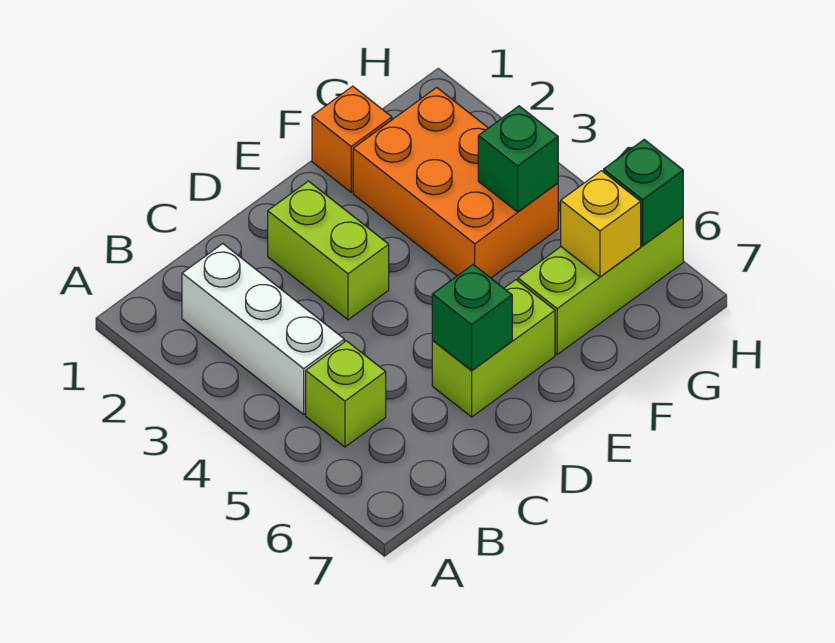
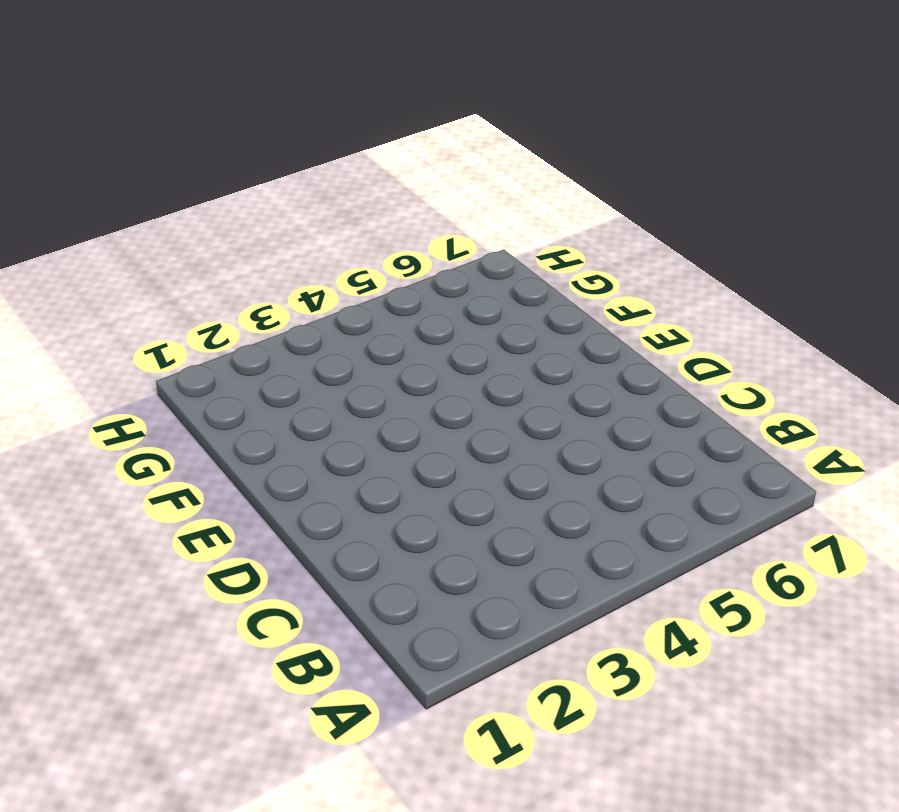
none -> white 1x3 brick [182,244,344,414]
none -> lime 1x1 brick [306,341,386,447]

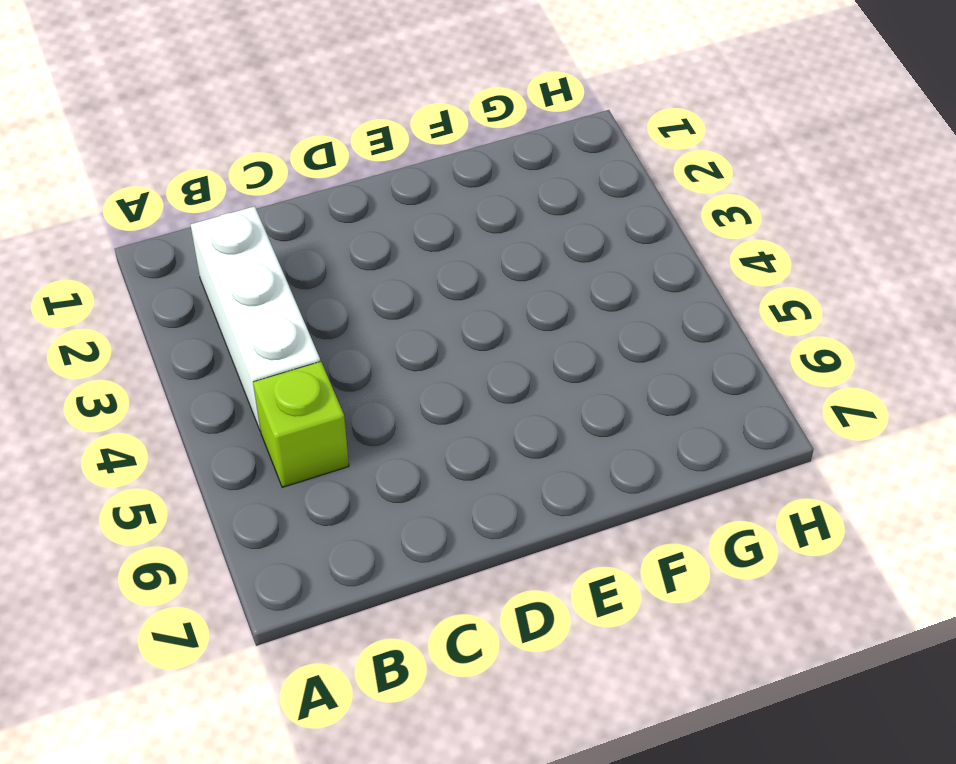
none -> lime 1x2 brick [268,181,389,320]
none -> lime 1x2 brick [432,280,555,417]

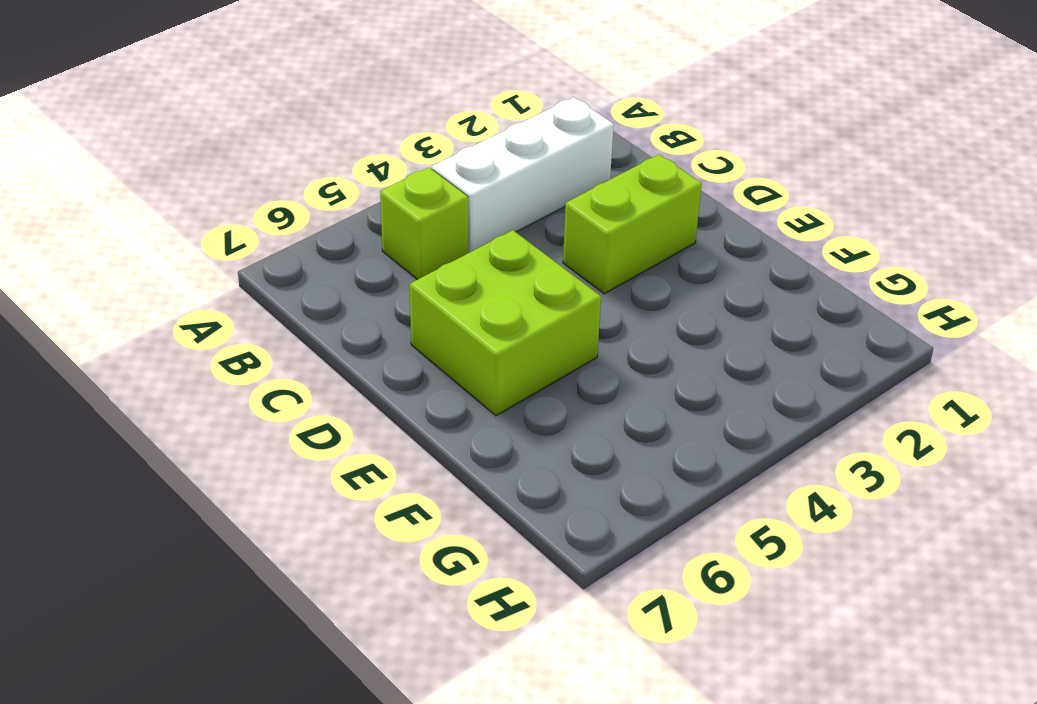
lime 2x2 brick [410,230,601,416] -> lime 1x2 brick [432,280,555,417]
none -> orange 1x1 brick [312,86,392,192]
none -> orange 2x3 brick [353,87,558,278]

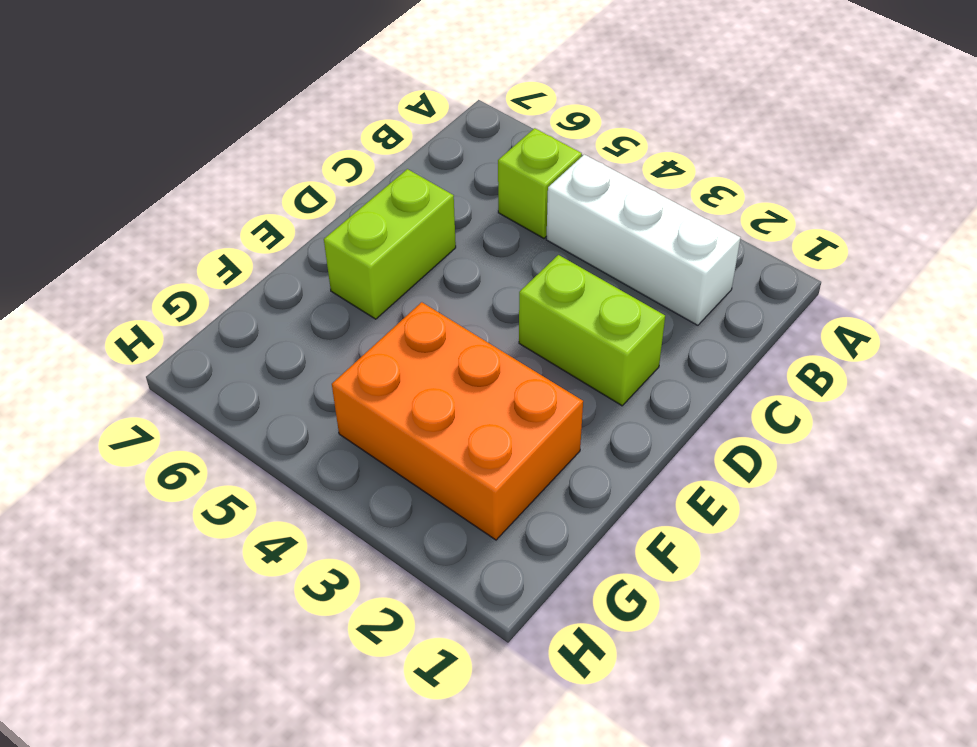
none -> orange 1x1 brick [312,86,392,192]
none -> lime 1x3 brick [518,217,683,354]

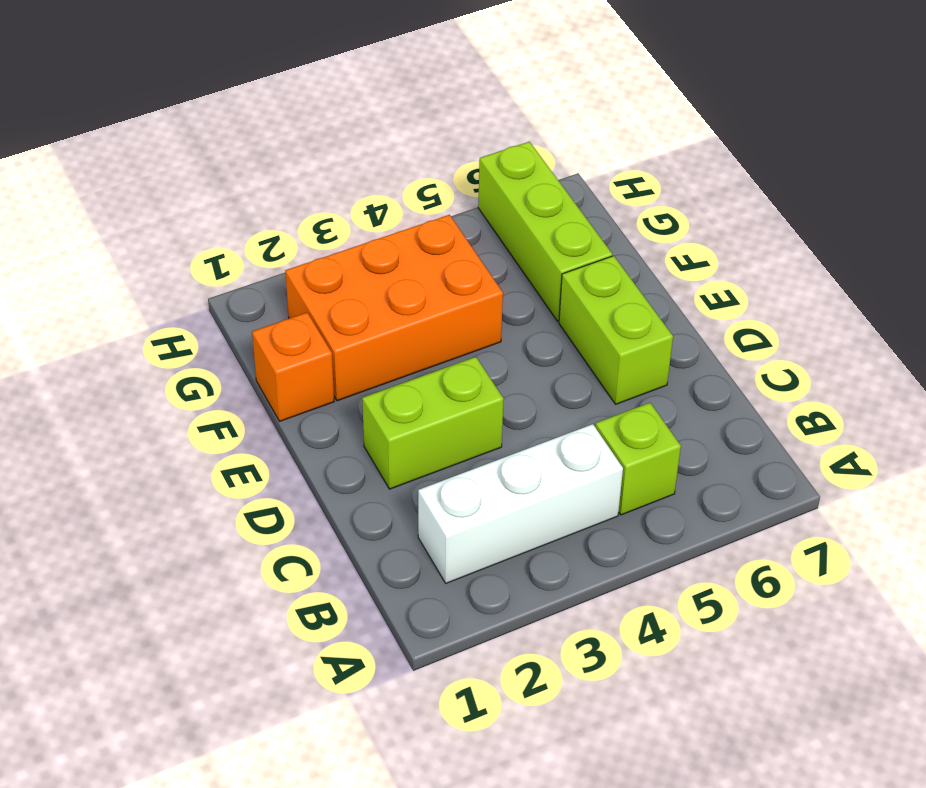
none -> green 1x1 brick [432,264,512,370]
none -> green 1x1 brick [478,106,558,212]

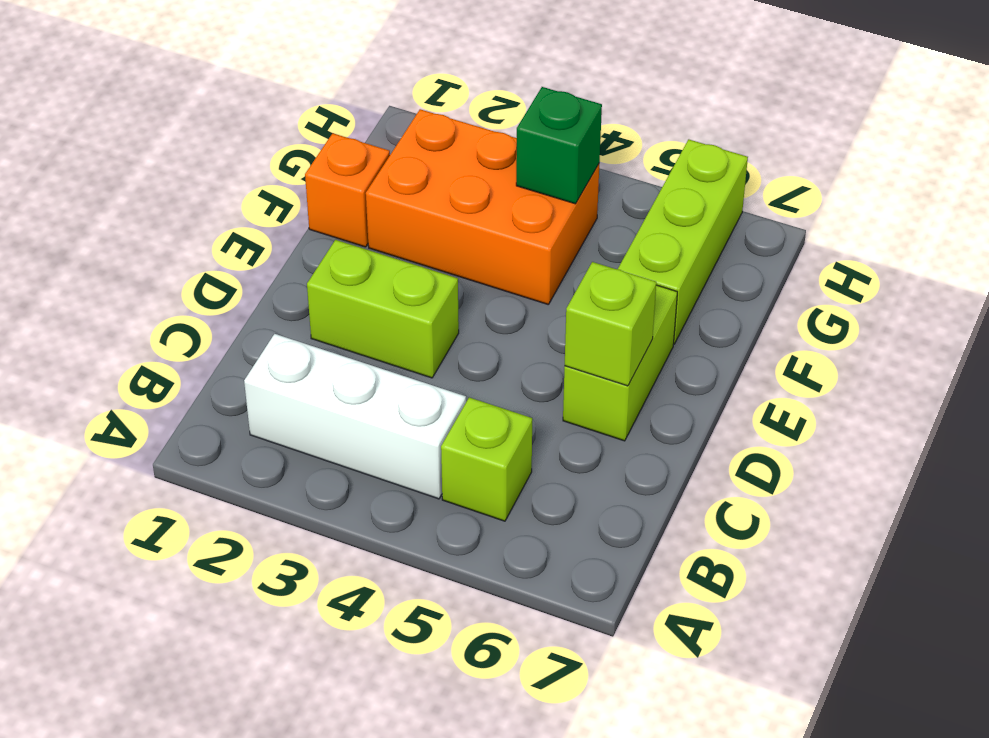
lime 1x1 brick [565,262,656,386] -> green 1x1 brick [432,264,512,370]
none -> yellow 1x1 brick [561,171,641,277]
none -> green 1x1 brick [604,140,683,245]

